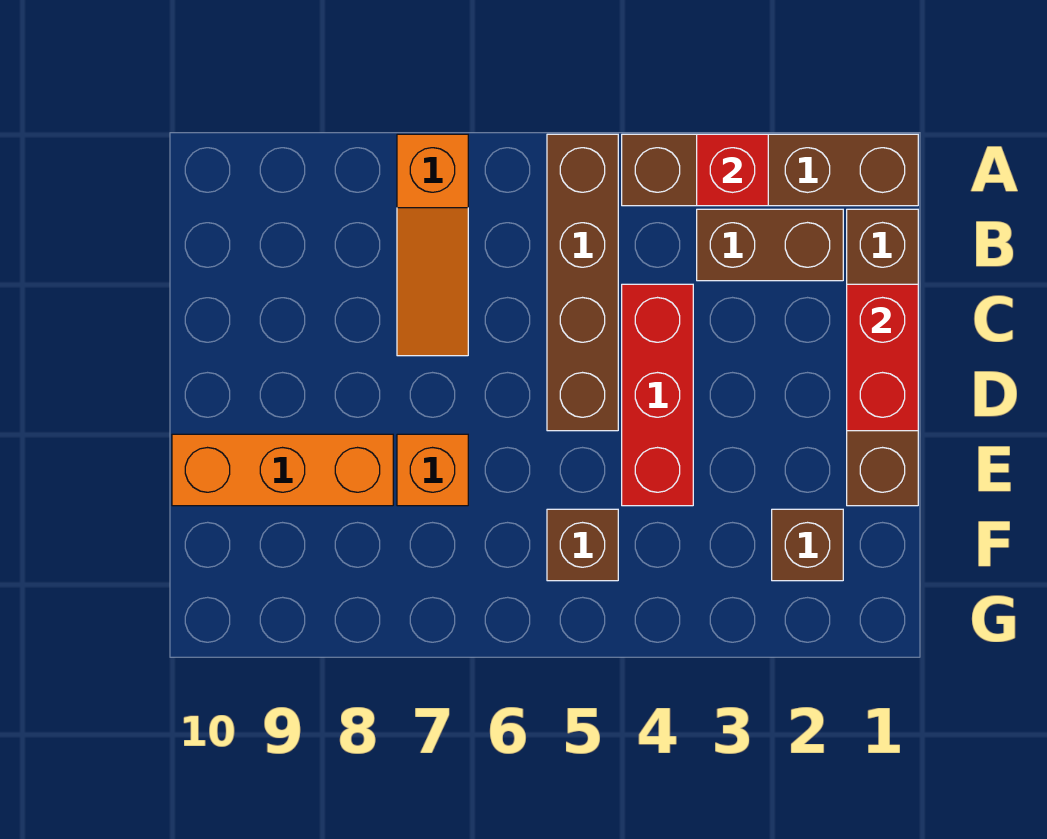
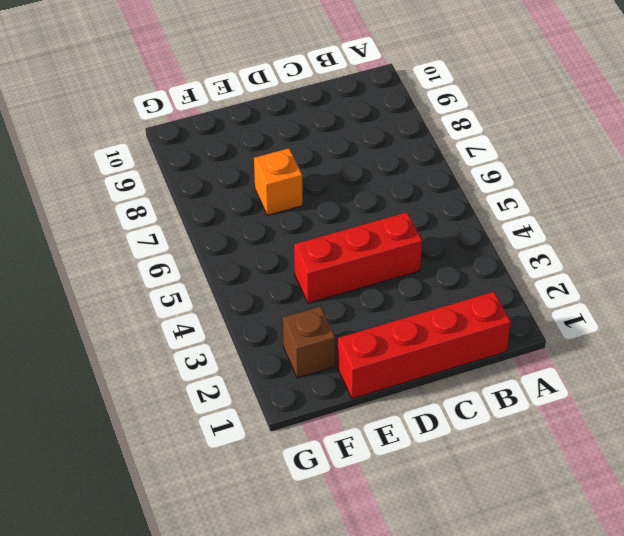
red 1x4 brick [337,292,511,399] -> brown 1x4 brick [847,209,918,506]
none -> brown 1x4 brick [622,134,918,206]
none -> brown 1x4 brick [547,134,618,431]
none -> orange 1x3 slope [397,134,468,356]

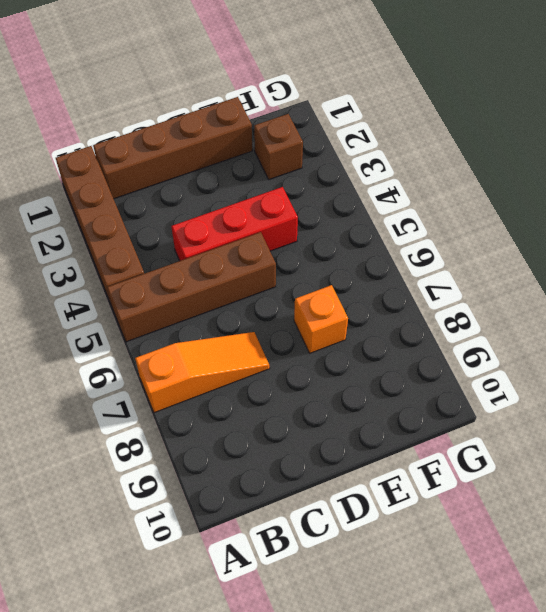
none -> brown 1x2 brick [697,209,843,281]
none -> orange 1x3 brick [172,434,393,506]
none -> brown 1x1 brick [547,509,618,581]

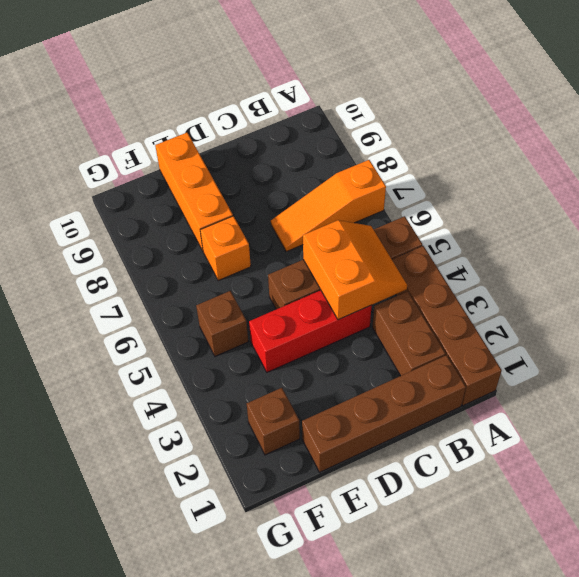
orange 2x2 slope [303,220,407,320] -> none
none -> red 1x1 brick [697,134,768,206]
none -> red 1x2 brick [847,284,918,431]

